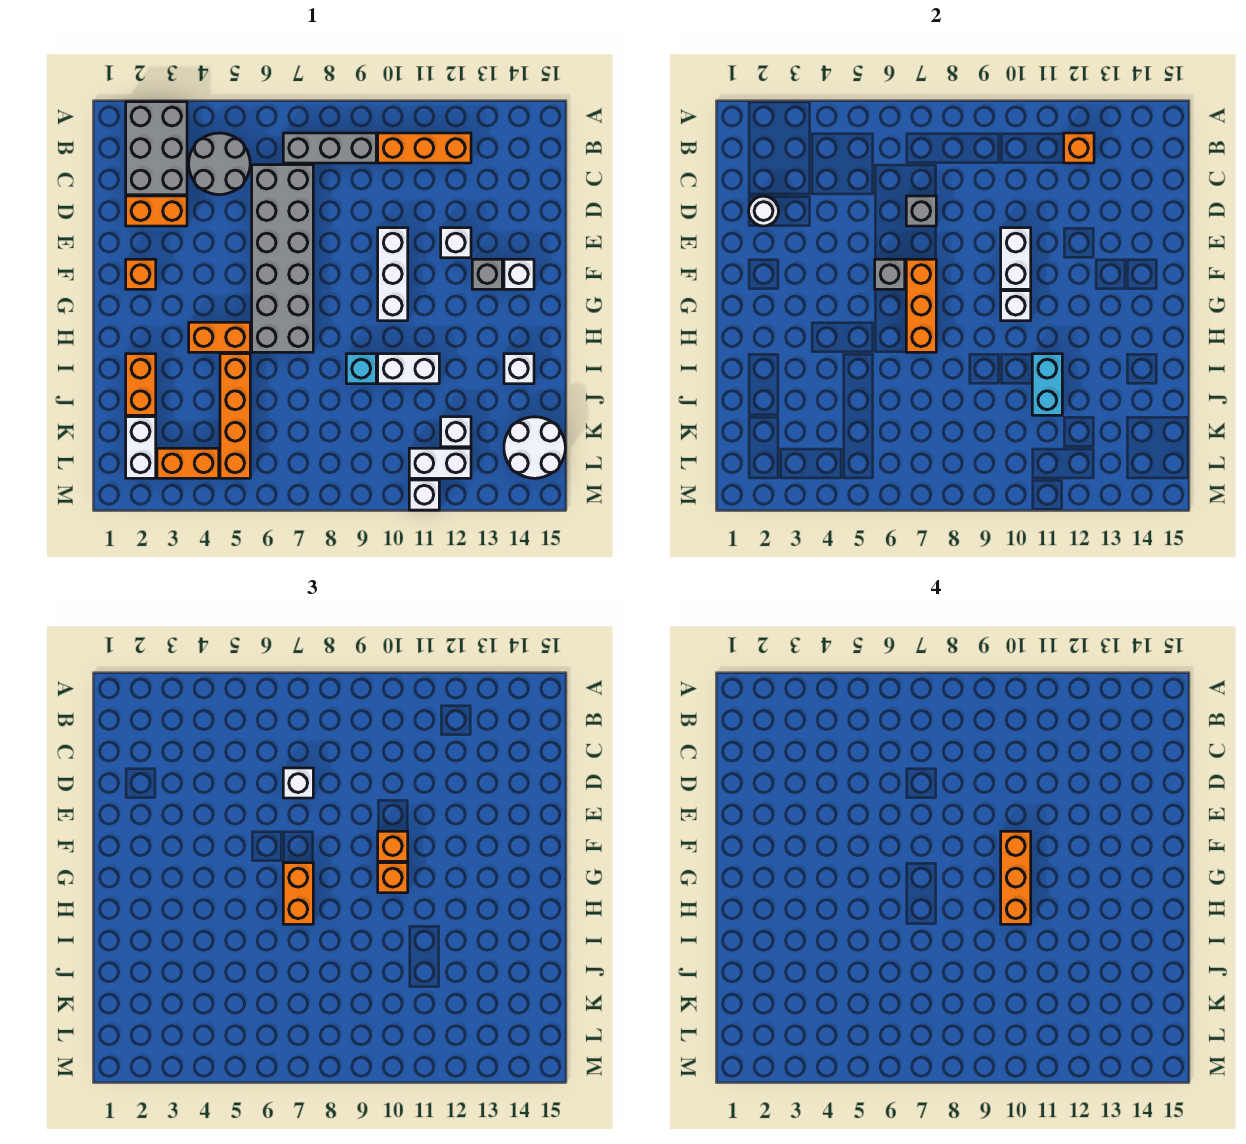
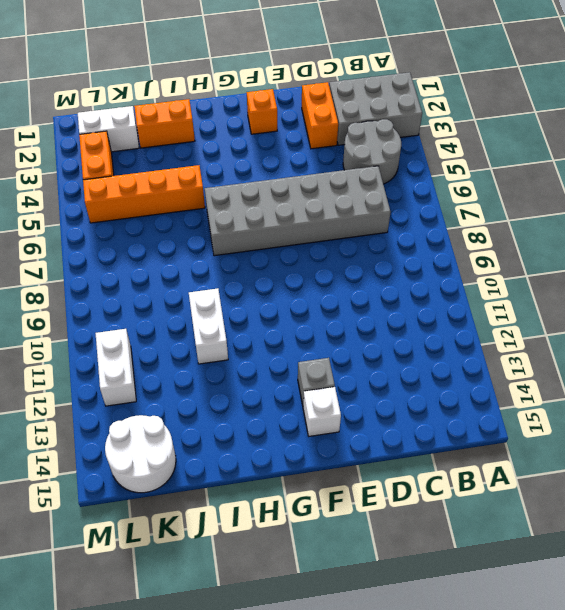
none -> grey 1x3 brick [283,133,376,163]
none -> orange 1x3 brick [378,133,471,163]
none -> white 1x3 brick [378,228,408,321]
none -> white 1x1 brick [441,228,471,258]

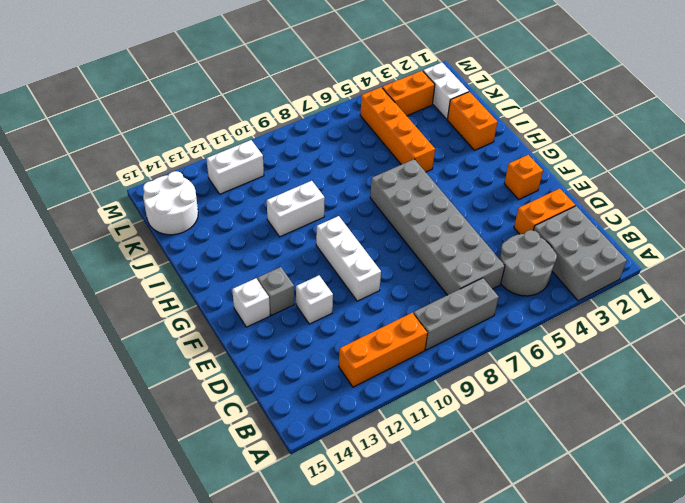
none -> orange 1x2 brick [189,322,250,352]
none -> cyan 1x1 brick [346,354,376,384]
none -> white 1x1 brick [504,354,534,384]
none -> white 1x1 brick [441,417,471,447]

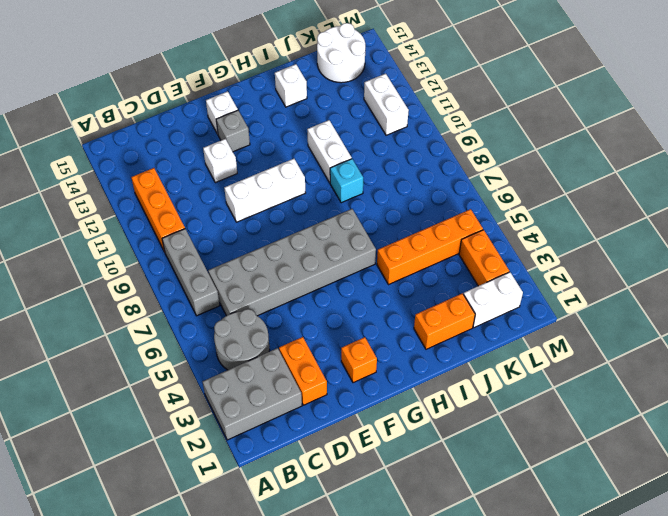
none -> orange 1x2 brick [189,322,250,352]
none -> white 1x1 brick [441,417,471,447]
none -> white 1x1 brick [409,480,439,510]
none -> orange 1x1 brick [1064,133,1094,163]

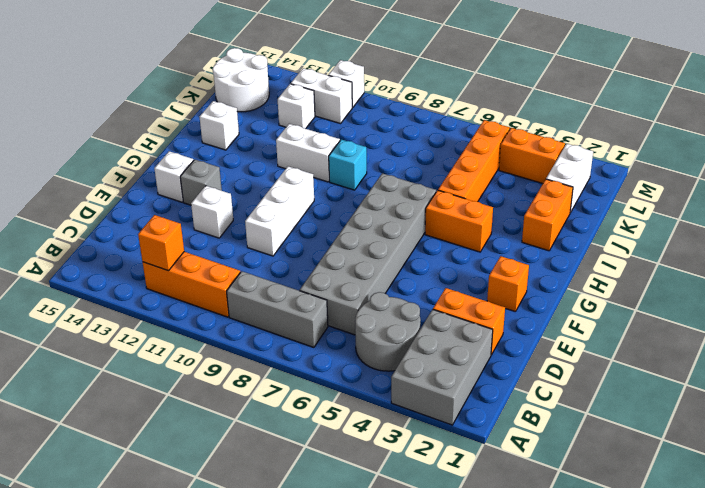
none -> white 1x1 round brick [749,196,779,226]
none -> grey 1x1 brick [906,196,936,226]
none -> white 1x2 brick [1001,228,1031,289]
none -> grey 1x1 brick [875,259,905,289]

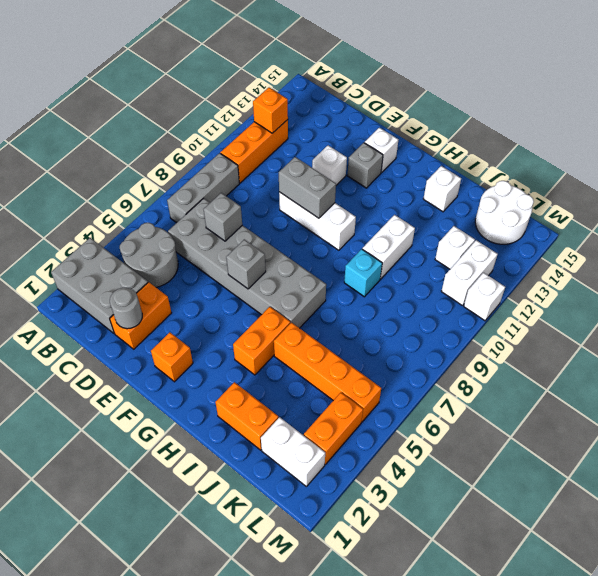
grey 1x1 round brick [110,288,142,329] -> white 1x1 round brick [749,196,779,226]
grey 1x2 brick [279,157,336,218] -> white 1x2 brick [1001,228,1031,289]
none -> orange 1x3 brick [906,259,936,352]
none -> white 1x1 brick [1001,291,1031,321]
none -> cyan 1x2 brick [1032,354,1062,415]
none -> white 1x1 brick [283,768,313,798]

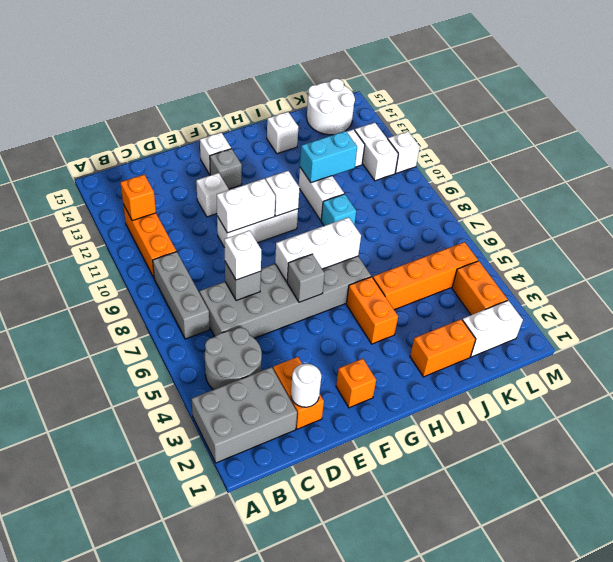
white 1x3 brick [275,217,361,282] -> orange 1x3 brick [906,259,936,352]
none -> orange 1x1 brick [378,831,408,861]
none -> orange 1x2 brick [283,863,313,924]
none -> orange 1x1 brick [378,863,408,893]
none -> orange 1x3 brick [1001,831,1031,924]

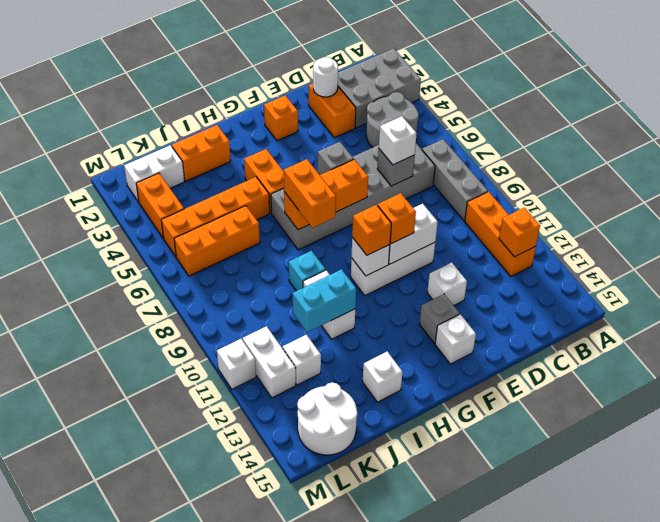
orange 1x2 brick [284,159,336,228] -> orange 1x2 brick turned to [283,863,313,924]
orange 1x3 brick [174,206,260,276] -> orange 1x3 brick moved to [1001,831,1031,924]

